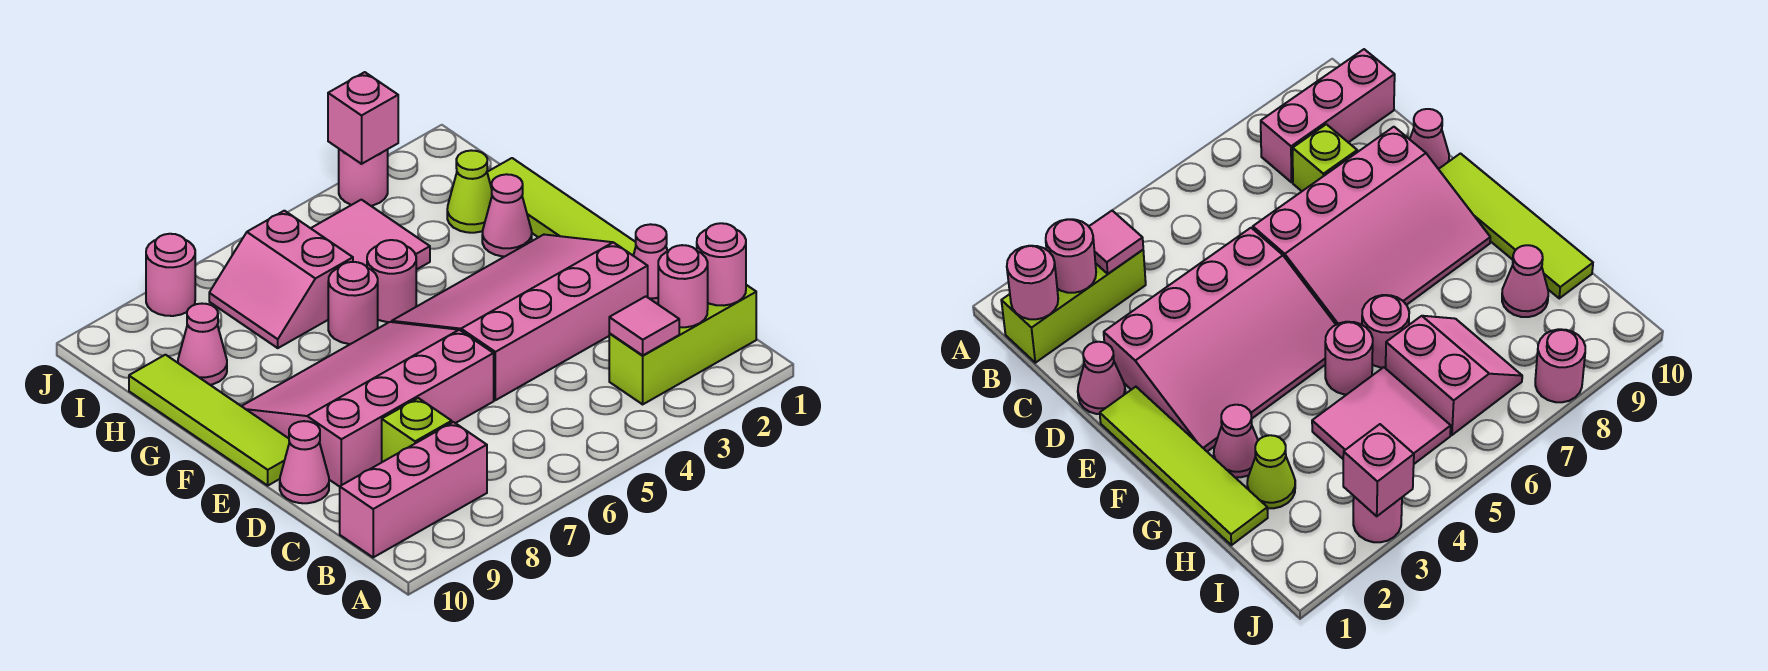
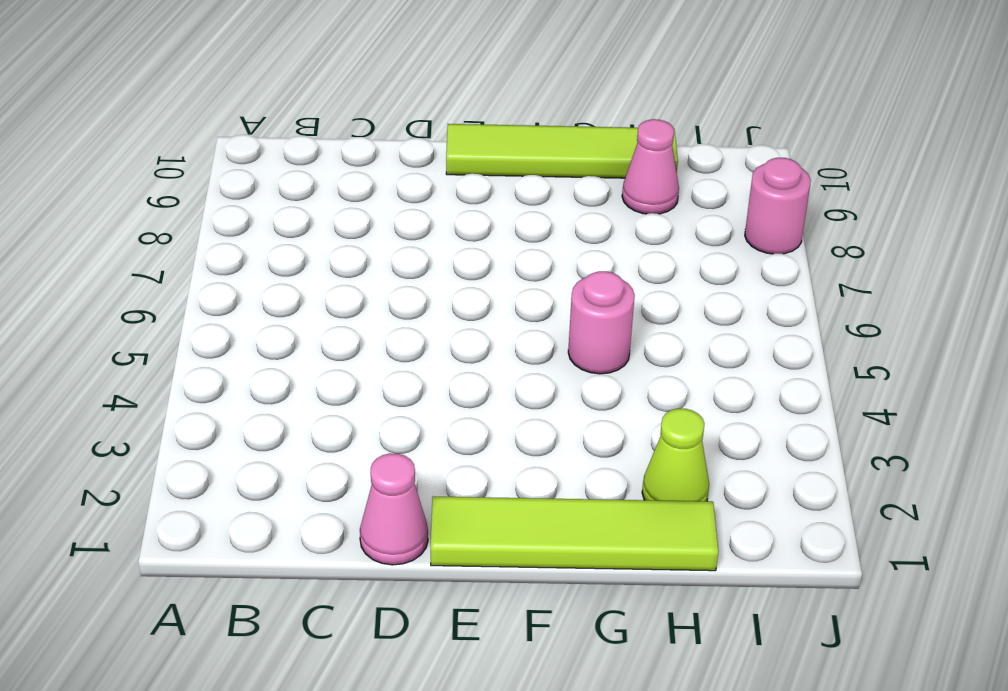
none -> lime 1x3 brick [609,285,756,404]
none -> pink 1x3 brick [340,422,487,557]
none -> lime 1x1 brick [382,398,452,462]

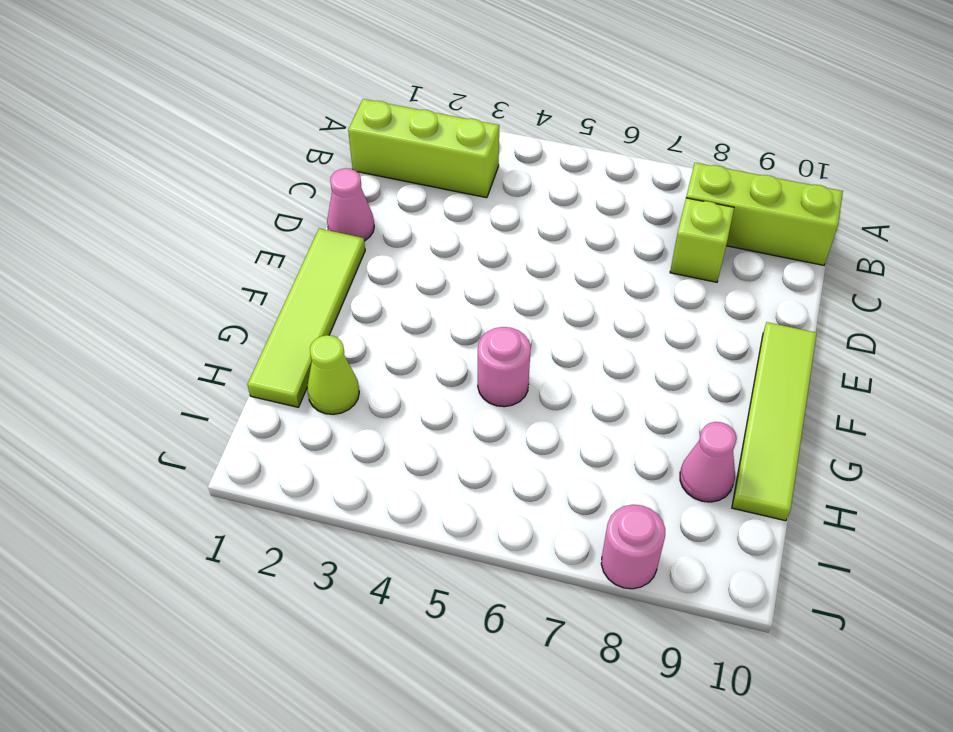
lime 1x3 brick [686,163,843,265] -> pink 1x3 brick [340,422,487,557]
none -> pink 3x4 slope [392,235,648,400]
none -> pink 3x4 slope [242,322,494,487]
none -> pink 1x1 cone [280,421,329,503]

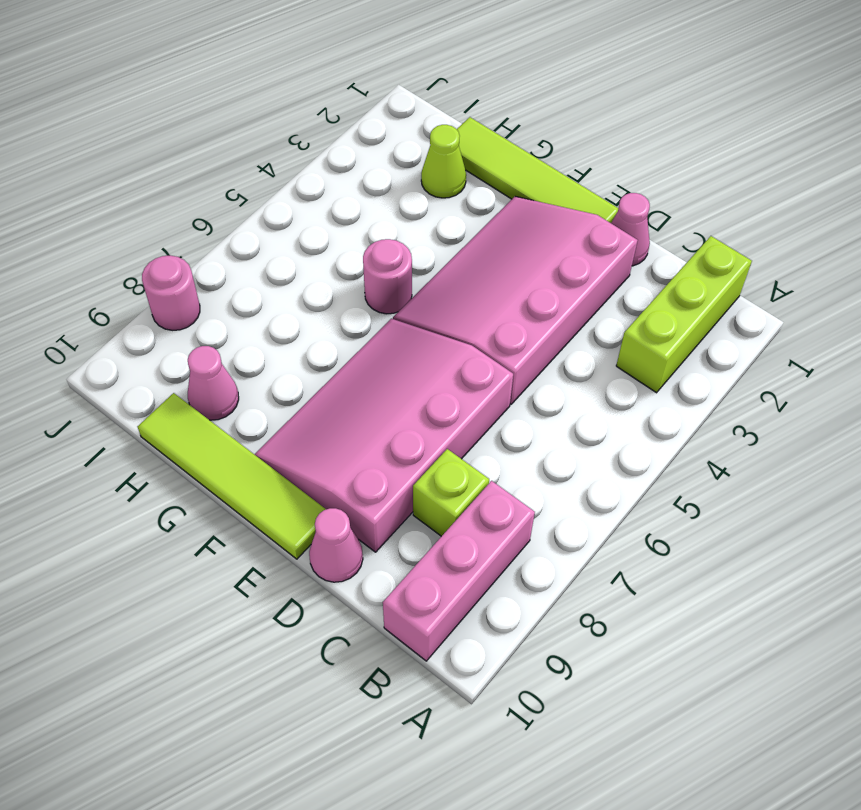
none -> pink 1x1 cone [482,174,532,256]
none -> pink 1x1 round brick [328,262,378,344]
none -> pink 2x2 tile [311,200,430,270]

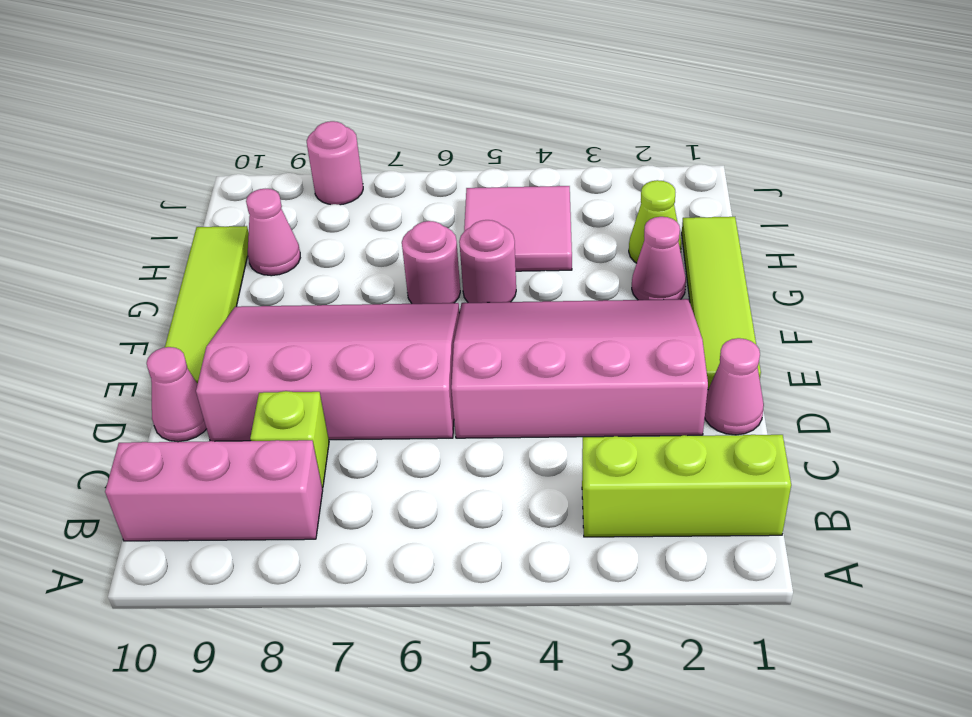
none -> pink 2x2 slope [209,211,353,348]
none -> pink 1x1 round brick [339,149,388,206]
none -> pink 1x1 round brick [697,223,746,305]

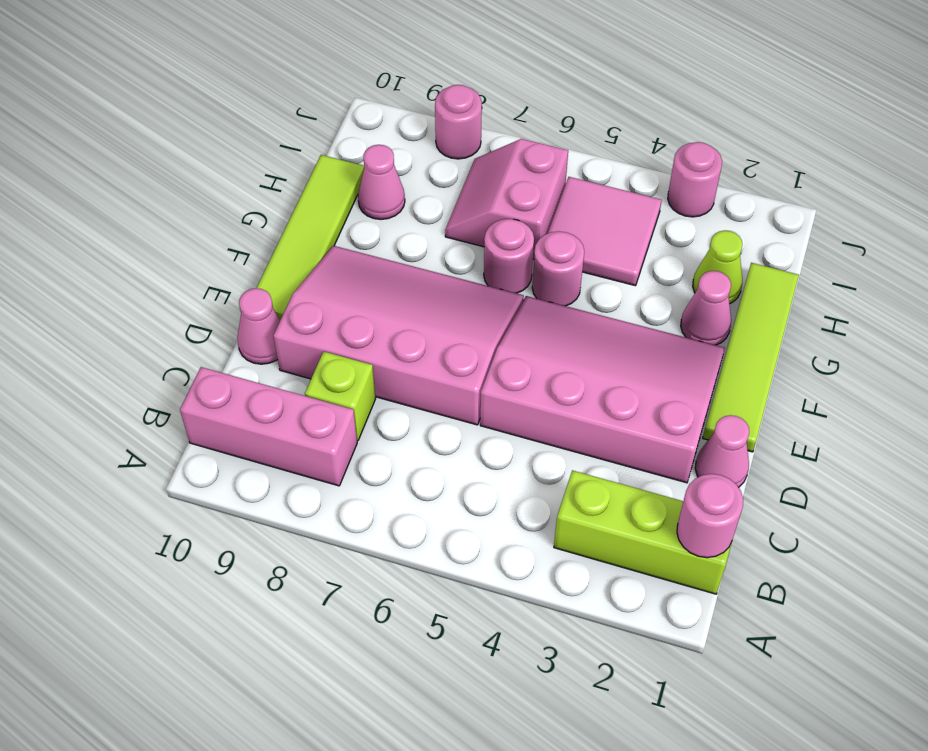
none -> pink 1x1 round brick [658,245,708,327]
none -> pink 1x1 tile [609,296,679,356]
none -> pink 1x1 brick [328,72,398,164]

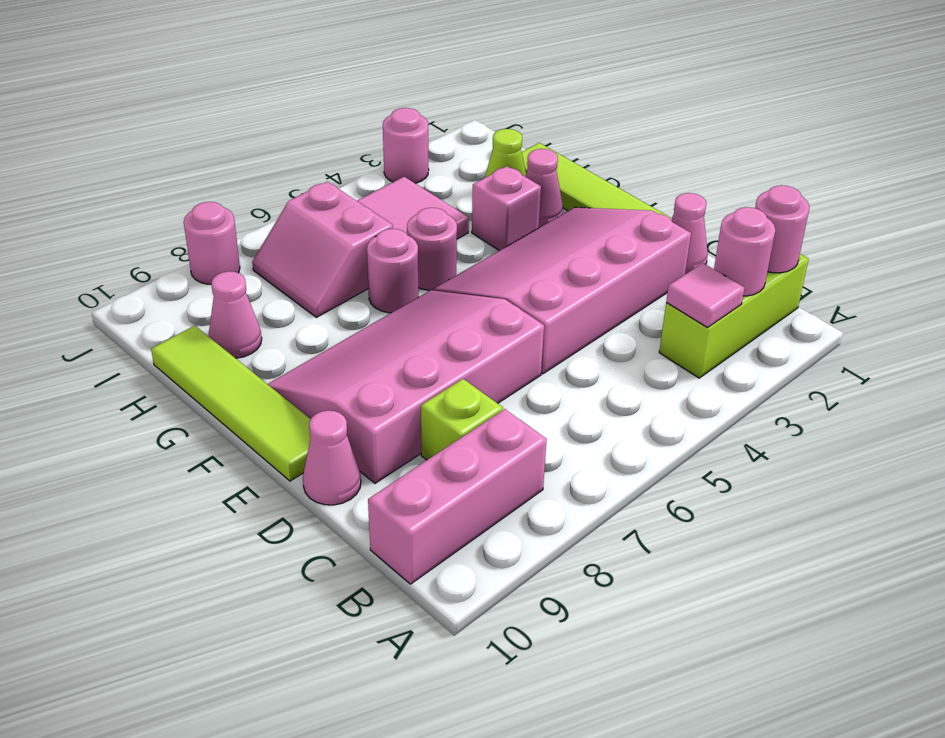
pink 1x1 brick [472,166,541,251] -> pink 1x1 brick moved to [328,72,398,164]

